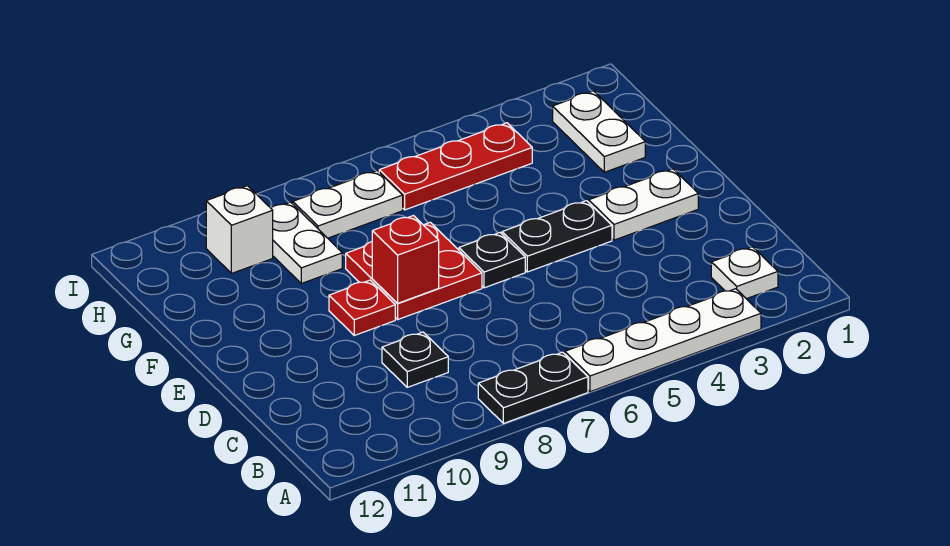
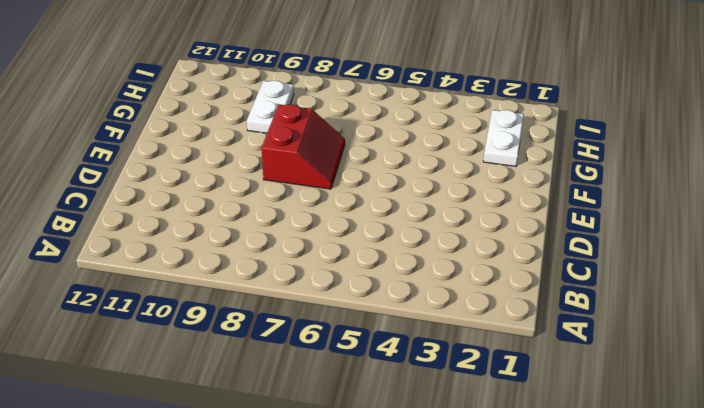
red 2x2 slope [262,104,345,189] -> red 2x2 plate [346,222,482,319]
none -> white 1x4 plate [565,289,761,392]
none -> black 1x2 plate [478,352,588,423]
none -> white 1x1 plate [711,247,778,299]

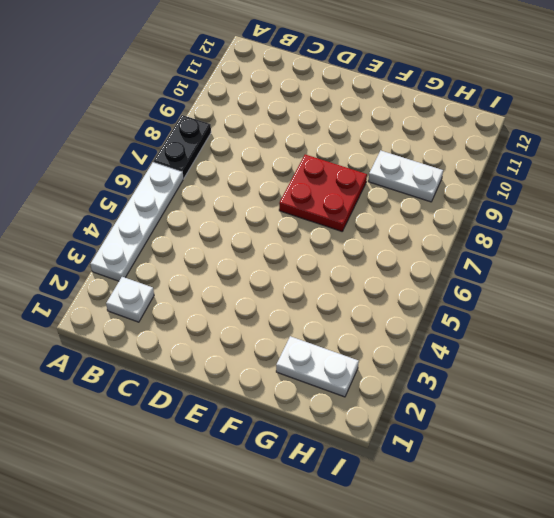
none -> black 1x1 plate [382,332,448,387]
none -> white 1x2 plate [589,169,698,240]
none -> black 1x2 plate [502,201,612,272]

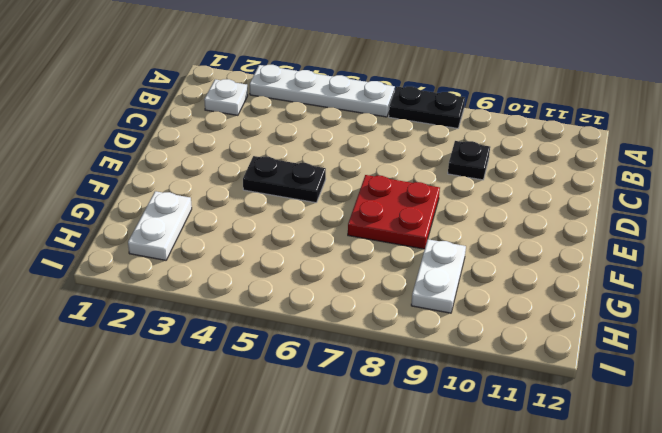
none -> white 1x2 plate [589,169,698,240]
none -> black 1x1 plate [459,233,525,288]
none -> red 1x1 plate [329,280,395,335]

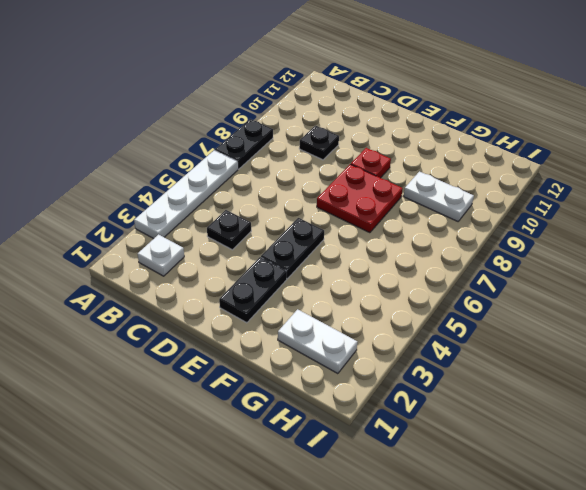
black 1x1 plate [207,210,251,250] -> black 1x1 plate moved to [459,233,525,288]
black 1x2 plate [219,257,287,323] -> white 1x2 plate [589,169,698,240]
none -> red 1x3 plate [379,123,532,210]
none -> white 1x2 plate [293,171,403,238]
none -> white 1x1 brick [206,186,273,274]

